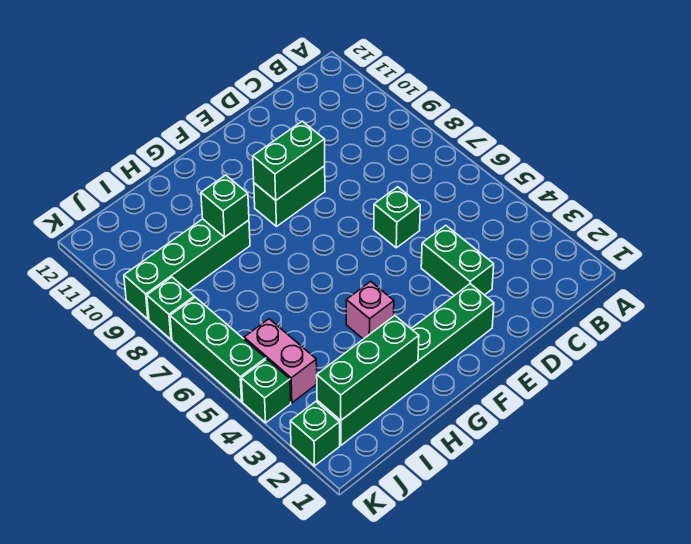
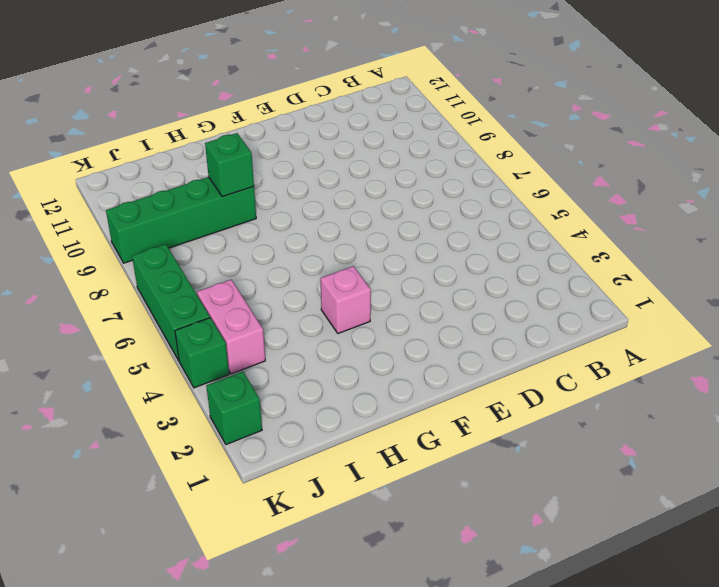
none -> green 1x2 brick [421,225,494,296]
none -> green 1x1 brick [374,187,420,248]
none -> green 1x6 brick [317,284,494,445]

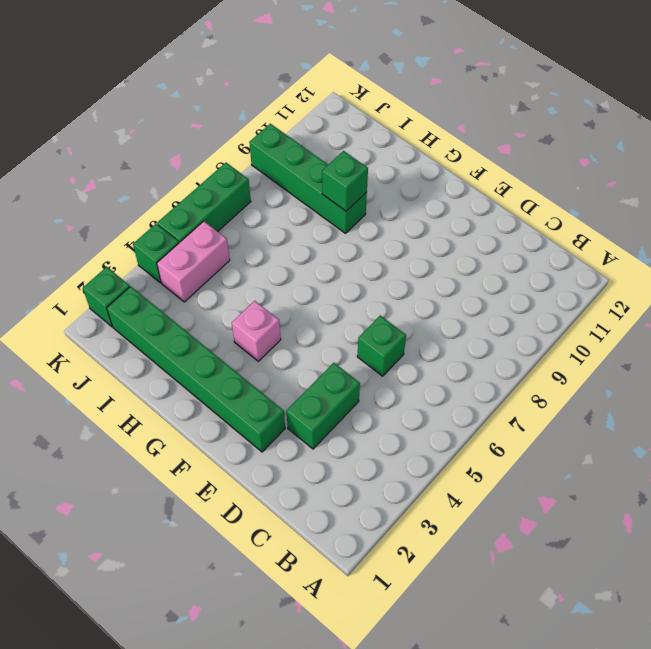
none -> green 1x2 brick [254,166,325,226]
none -> green 1x1 brick [147,277,194,339]
none -> green 1x2 brick [253,121,325,200]

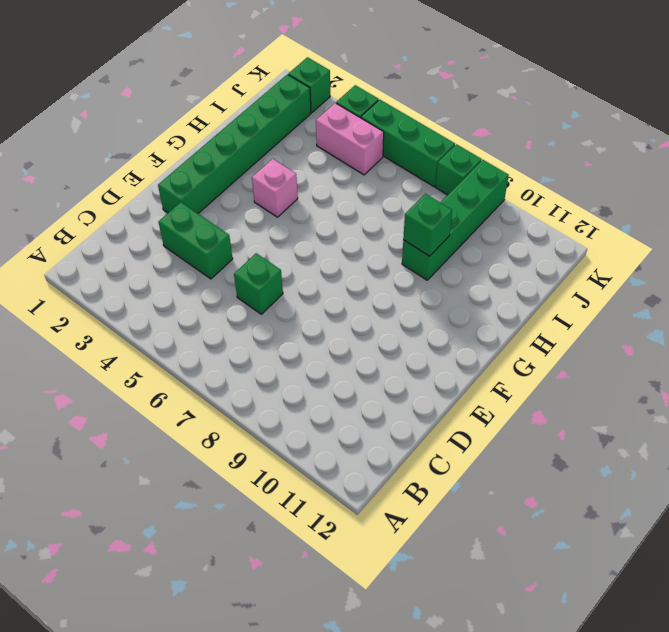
none -> green 1x2 brick [254,166,325,226]
none -> green 1x2 brick [253,121,325,200]
none -> green 1x3 brick [317,316,419,420]

